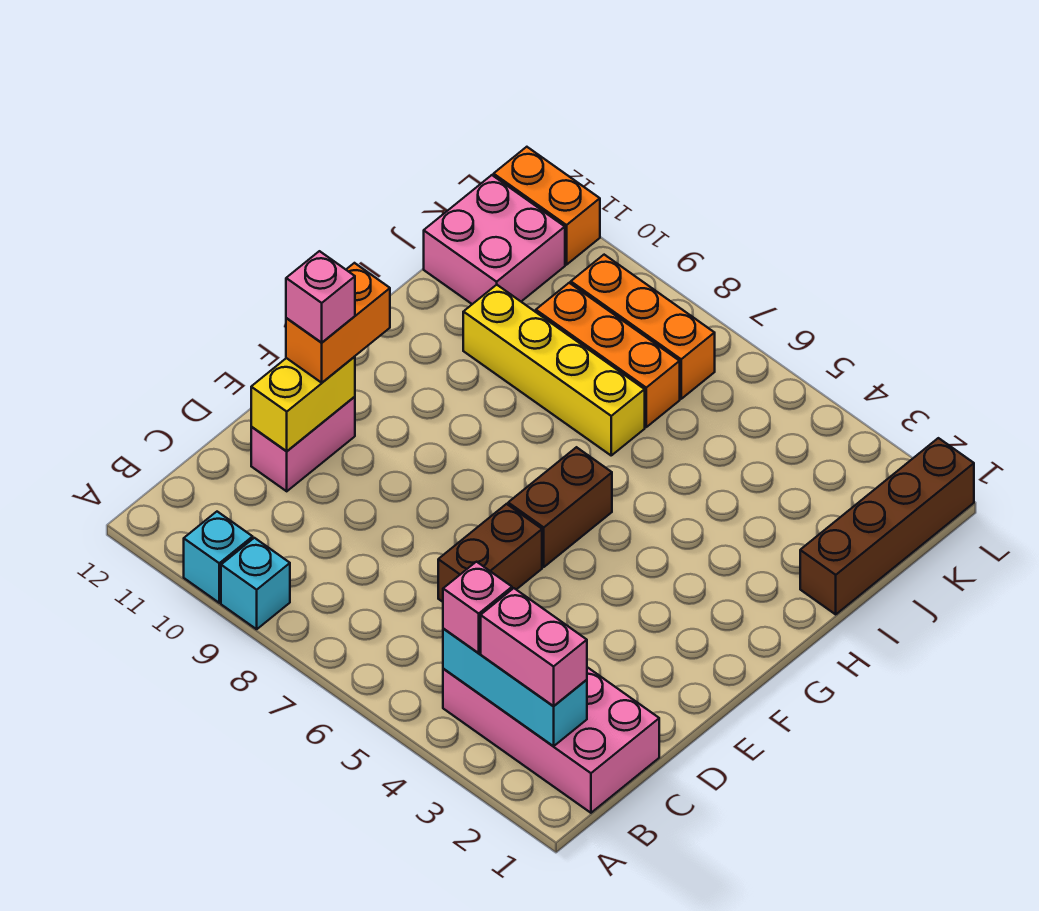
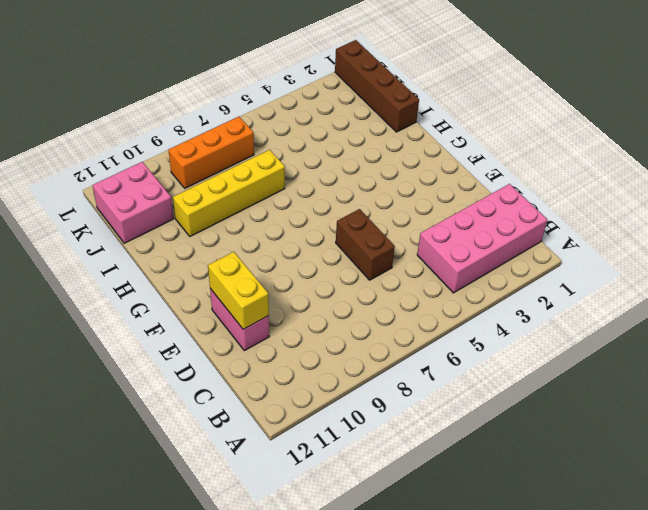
none -> cyan 1x1 brick [221,538,290,629]
none -> cyan 1x1 brick [184,512,253,603]
none -> brown 1x2 brick [508,447,612,567]

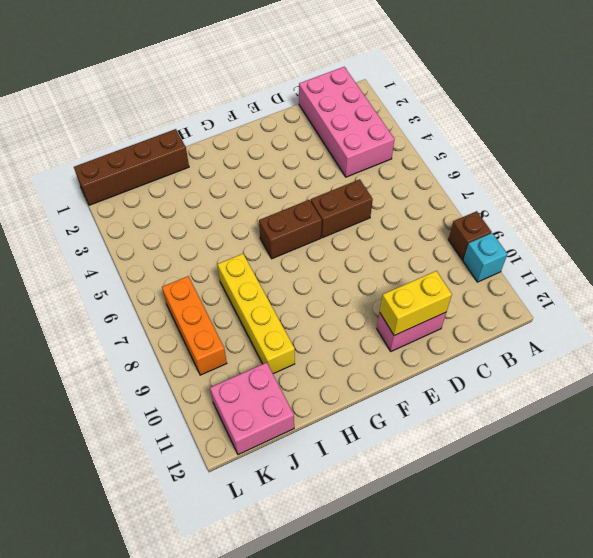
brown 1x1 brick [448,211,491,260] -> cyan 1x1 brick [221,538,290,629]
none -> orange 1x3 brick [536,283,680,427]
none -> orange 1x2 brick [494,147,600,265]
none -> cyan 1x3 brick [443,629,587,746]

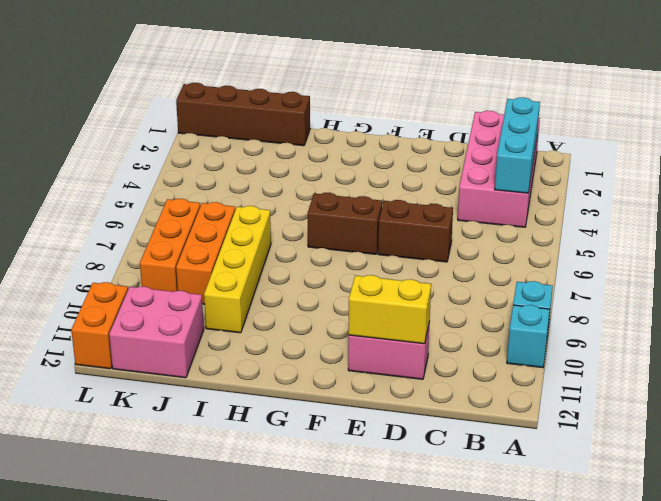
none -> pink 1x2 brick [481,588,587,706]
none -> pink 1x1 brick [443,562,512,653]
none -> orange 1x2 brick [286,263,390,383]

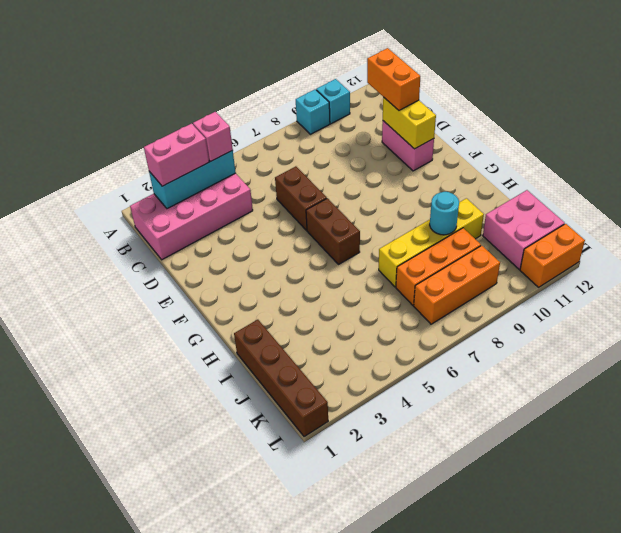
orange 1x2 brick [367,48,420,110] -> orange 1x2 brick moved to [286,263,390,383]
cyan 1x1 round brick [430,192,459,235] -> none
none -> pink 1x1 brick [286,251,355,342]

